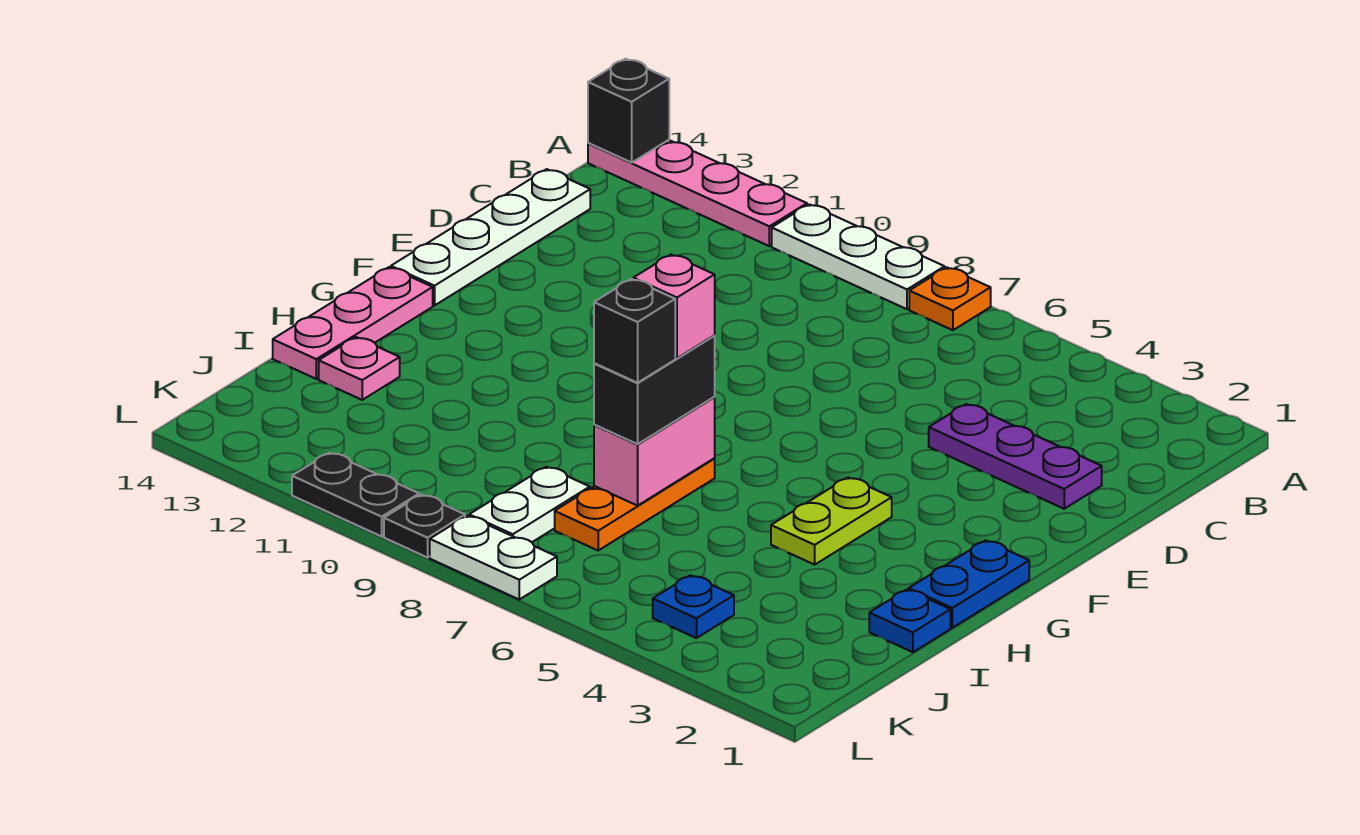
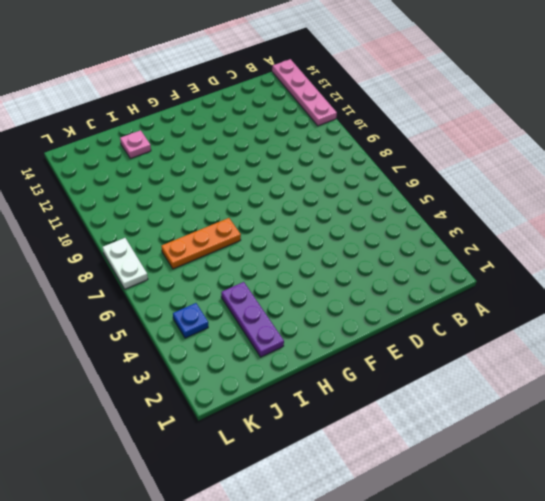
purple 1x3 plate [221,282,284,357] -> purple 1x3 plate moved to [929,404,1102,509]
none -> orange 1x1 plate [909,267,991,330]
none -> white 1x3 plate [772,204,945,309]
none -> white 1x4 plate [391,169,590,305]

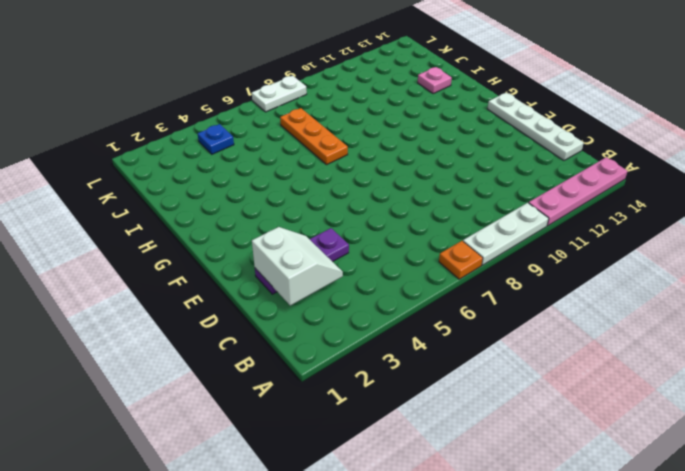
white 2x2 slope [252,227,343,305] -> none
none -> blue 1x2 plate [909,540,1029,628]
none -> lime 1x2 plate [771,477,892,565]
none -> pink 1x3 plate [273,267,433,379]

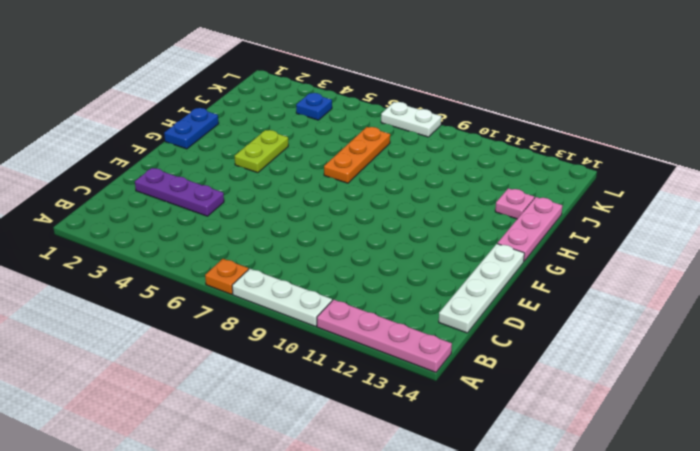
none -> blue 1x1 plate [869,589,951,652]
none -> white 1x2 plate [469,467,590,542]
none -> black 1x1 plate [384,495,465,557]

